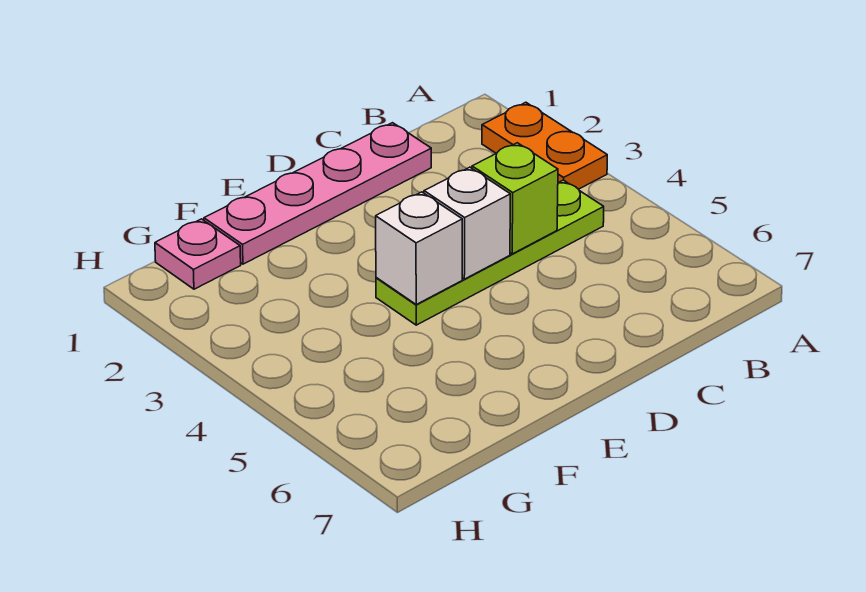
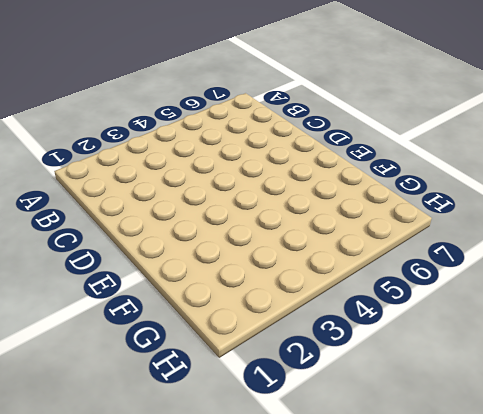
none -> orange 1x2 plate [482,102,607,189]
none -> lime 1x4 plate [376,180,604,325]

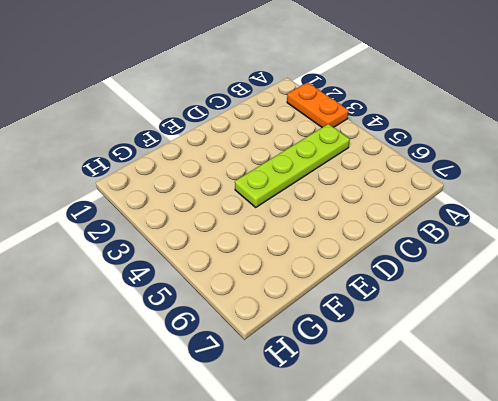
none -> pink 1x4 plate [204,123,431,264]
none -> pink 1x1 plate [155,219,241,289]

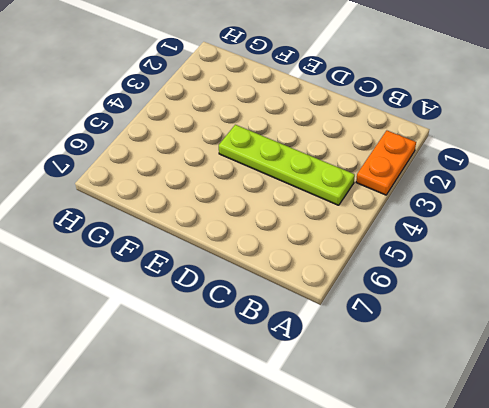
none -> pink 1x4 plate [204,123,431,264]
none -> pink 1x1 plate [155,219,241,289]

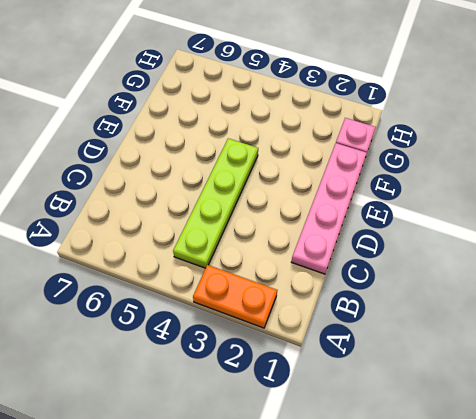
none -> lime 1x1 brick [472,143,558,254]
none -> white 1x1 brick [424,167,510,279]

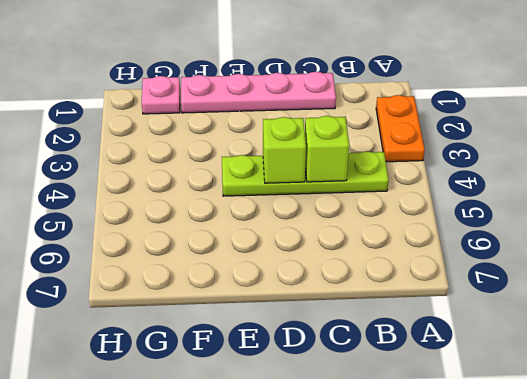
lime 1x1 brick [263,117,306,183] -> white 1x1 brick [424,167,510,279]
none -> white 1x1 brick [376,192,462,304]

